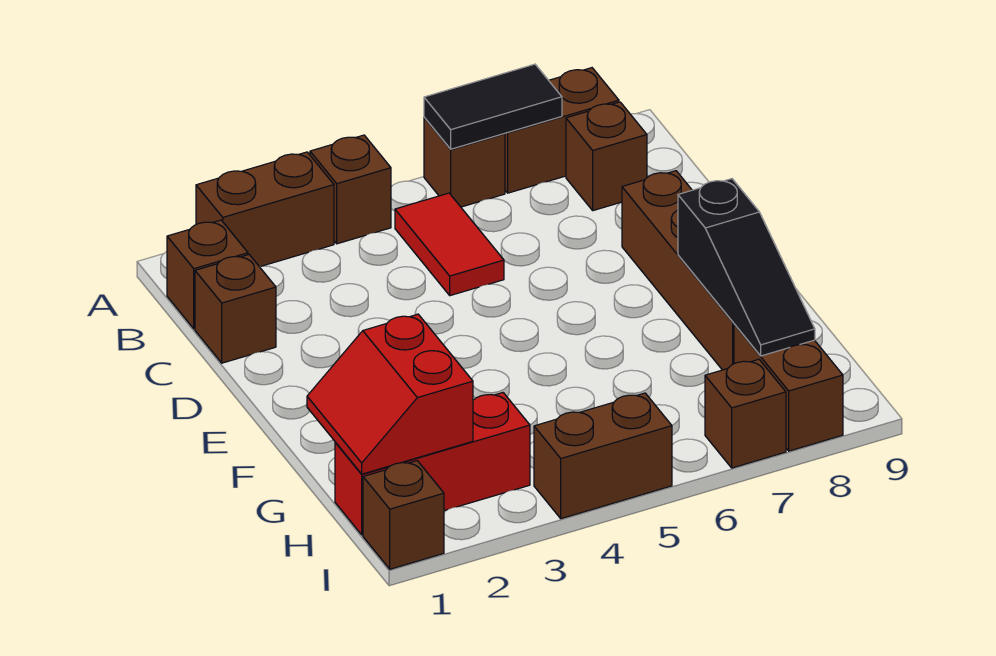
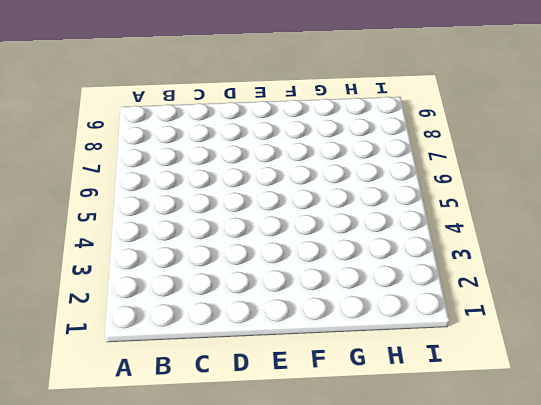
none -> brown 1x2 brick [196,152,334,267]
none -> brown 1x1 brick [310,135,391,244]
none -> brown 1x1 brick [424,117,505,207]

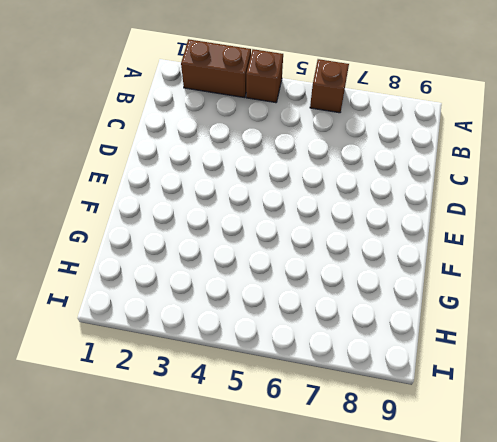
none -> brown 1x2 brick [505,68,619,193]
none -> brown 1x1 brick [167,220,248,329]
none -> red 1x2 tile [395,193,504,296]

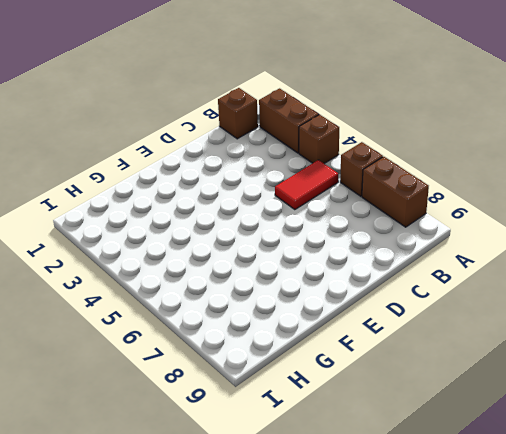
none -> brown 1x1 brick [566,102,647,211]
none -> brown 1x1 brick [195,255,276,363]
none -> brown 1x4 brick [622,171,734,370]

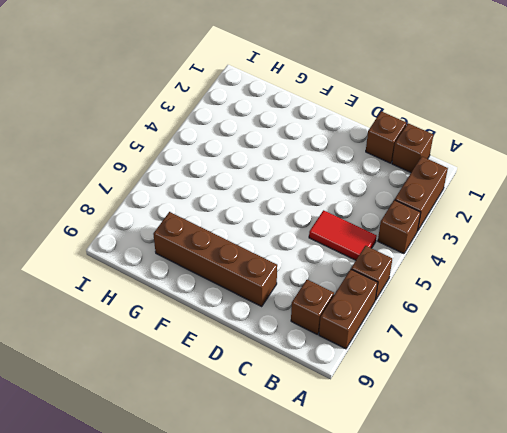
none -> red 1x3 brick [335,393,530,535]
none -> brown 1x2 brick [734,324,843,451]
none -> brown 1x1 brick [363,461,444,569]

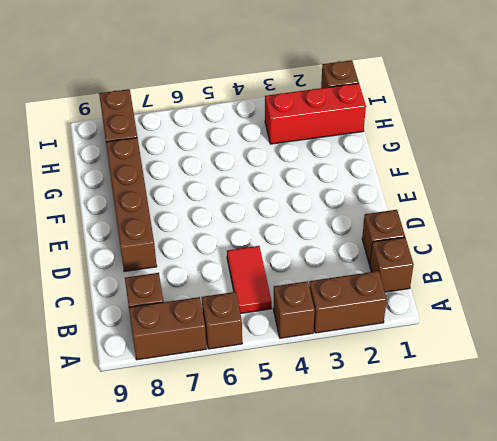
none -> brown 1x2 brick [534,393,672,519]
none -> brown 1x1 brick [705,359,786,468]
none -> black 1x2 tile [424,64,562,149]

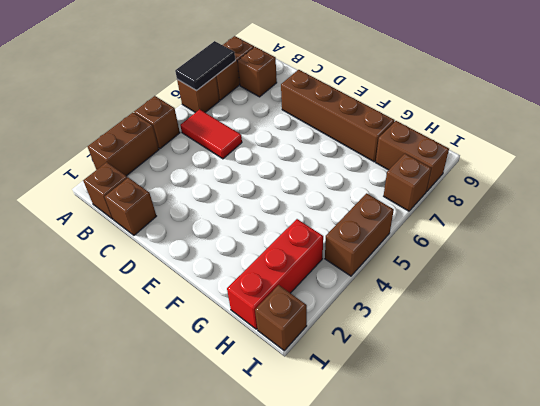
none -> black 1x3 slope [678,179,815,356]
none -> red 2x2 slope [307,314,473,474]

